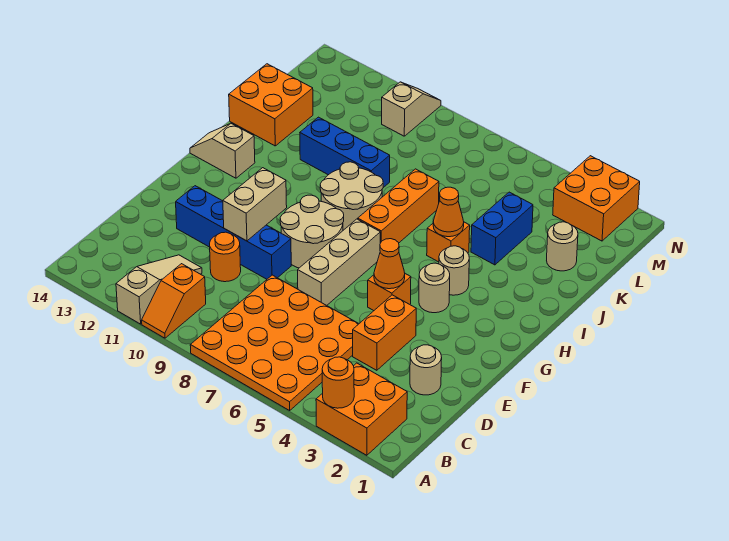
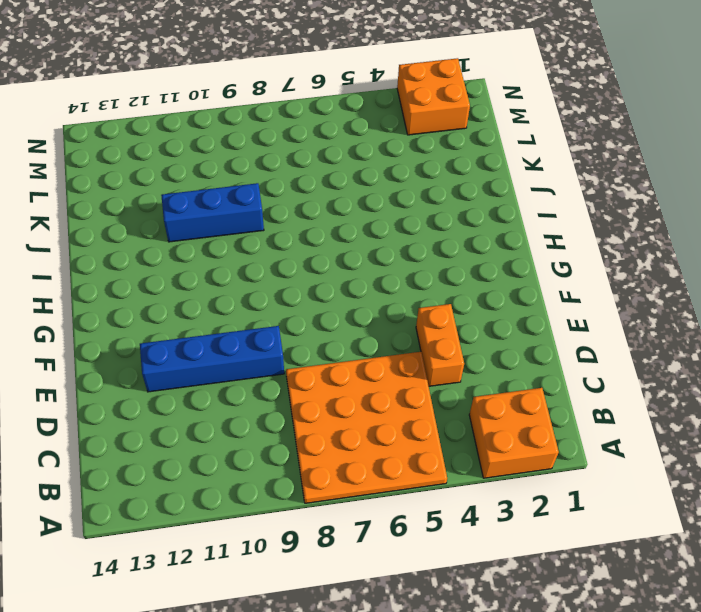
none -> orange 1x2 slope [142,264,206,338]
none -> tan 1x3 slope [116,255,202,324]
none -> tan 1x1 round brick [410,345,442,395]

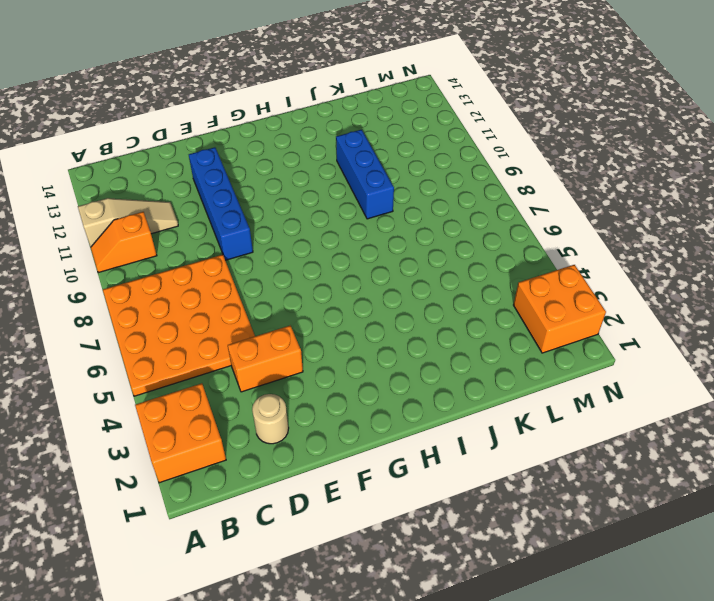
none -> orange 1x1 round brick [210,232,241,282]
none -> tan 1x3 brick [298,219,380,305]
none -> orange 1x1 brick [368,274,411,311]

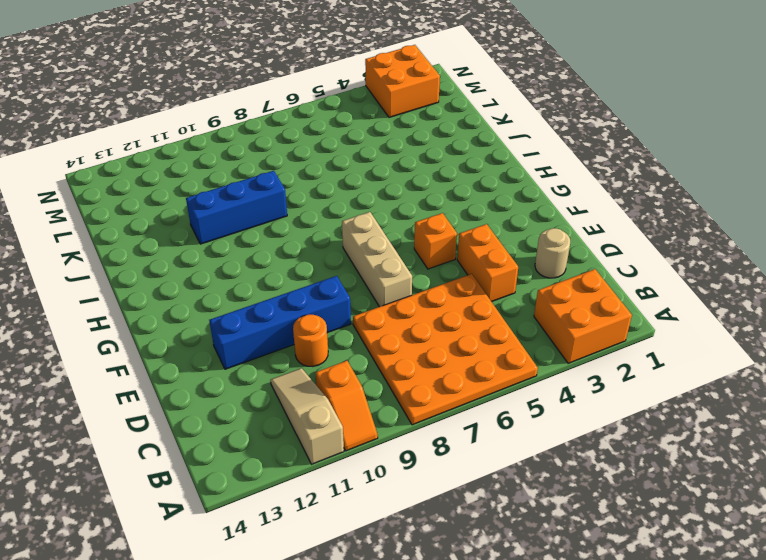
none -> tan 2x2 round brick [280,195,344,268]
none -> tan 1x1 round brick [419,263,450,313]
none -> tan 1x1 round brick [439,246,469,295]

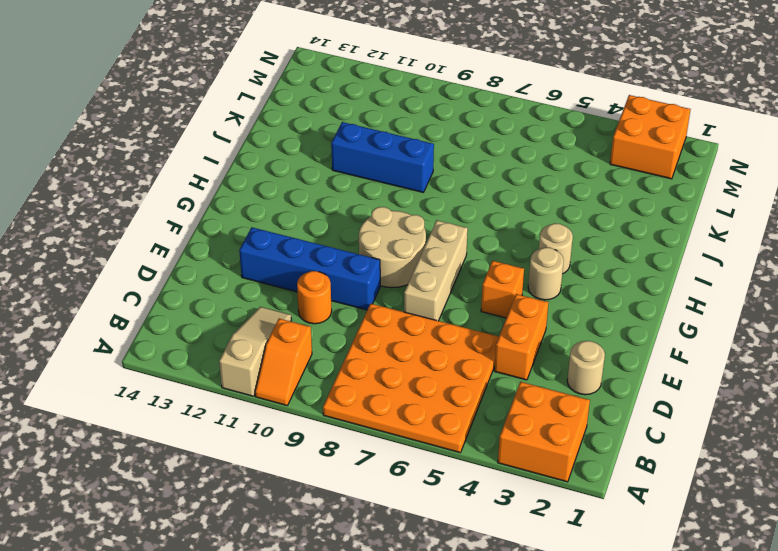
none -> orange 1x3 brick [358,169,439,243]
none -> tan 2x2 round brick [320,162,383,230]
none -> tan 1x2 slope [190,124,255,178]

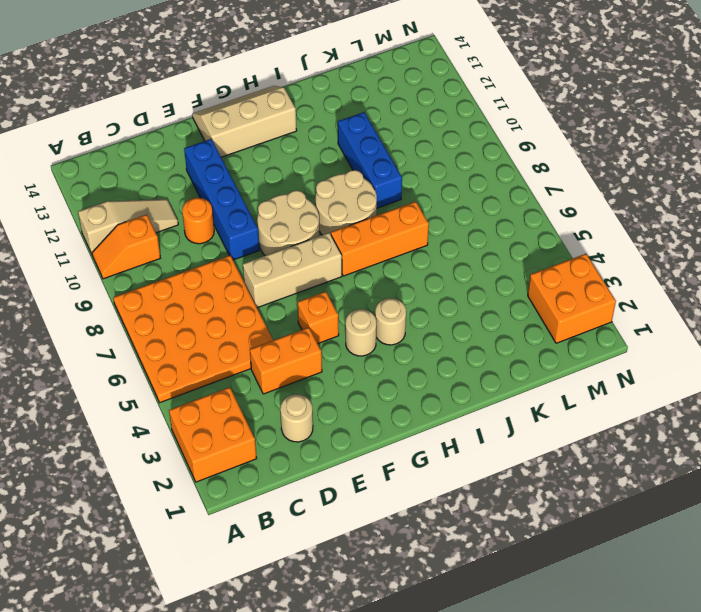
tan 2x3 slope [192,86,297,157] -> tan 1x2 slope [190,124,255,178]
none -> orange 1x1 brick [427,222,470,262]
none -> blue 1x2 brick [471,192,533,265]
none -> orange 2x2 brick [229,64,313,146]

